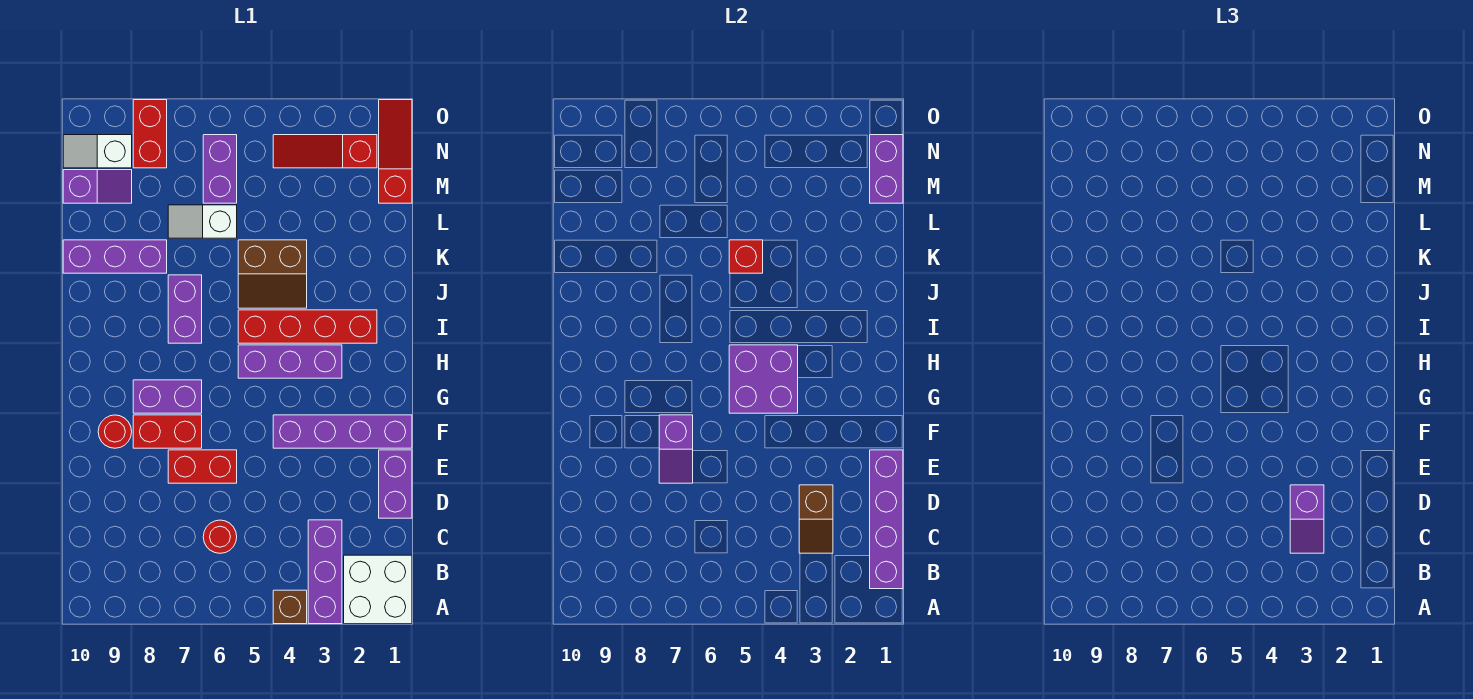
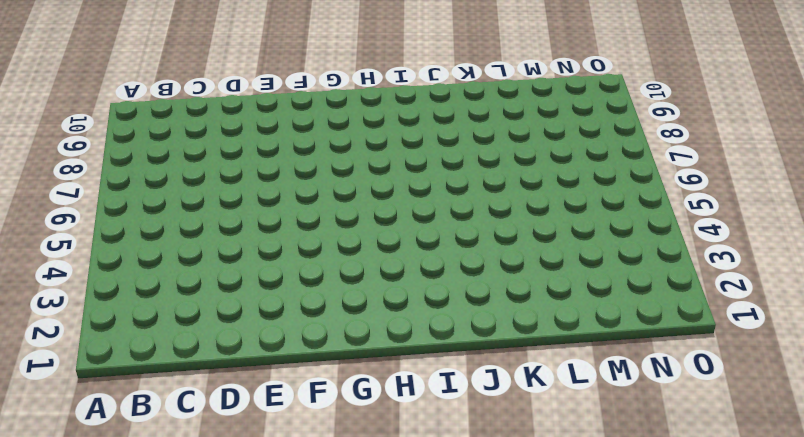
none -> white 2x2 brick [344,555,412,624]
none -> purple 1x3 brick [308,520,342,624]
none -> brown 1x1 brick [273,590,307,624]

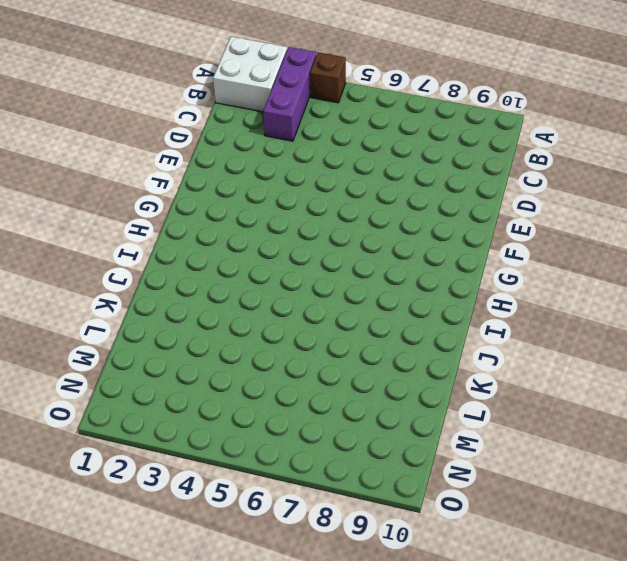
none -> red 1x1 round brick [203,520,237,553]
none -> purple 1x2 brick [379,450,412,518]
none -> red 1x2 brick [168,450,237,483]

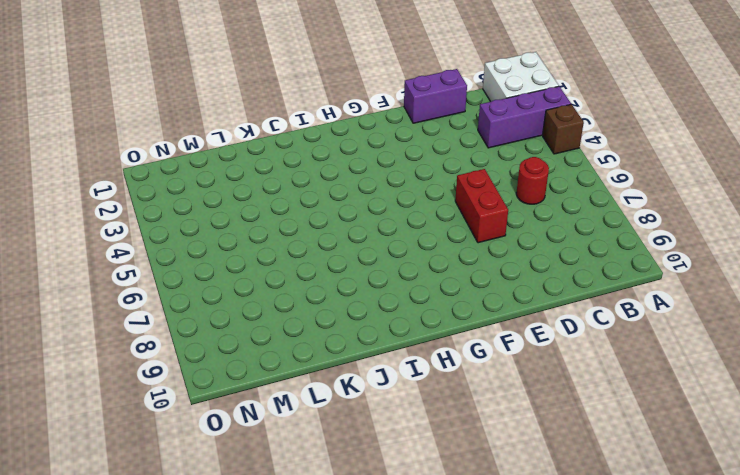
none -> purple 1x4 brick [273,415,412,448]
none -> red 1x2 brick [133,415,202,448]
none -> red 1x1 round brick [98,415,132,448]

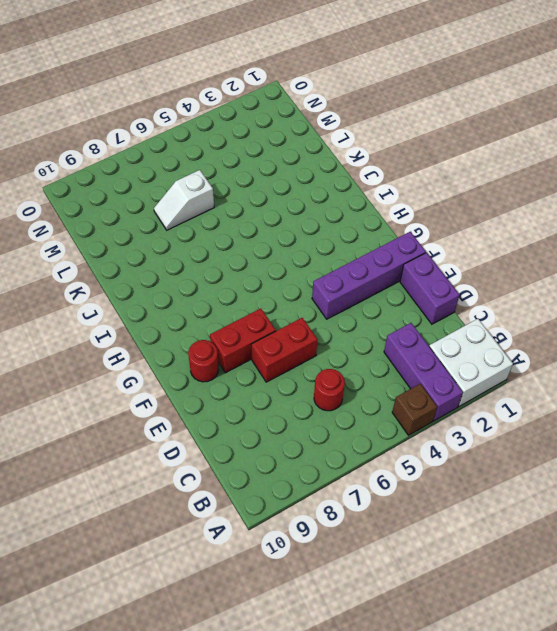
none -> purple 1x2 brick [133,380,202,413]
none -> purple 1x3 brick [238,345,342,378]
none -> red 1x4 brick [238,310,377,343]

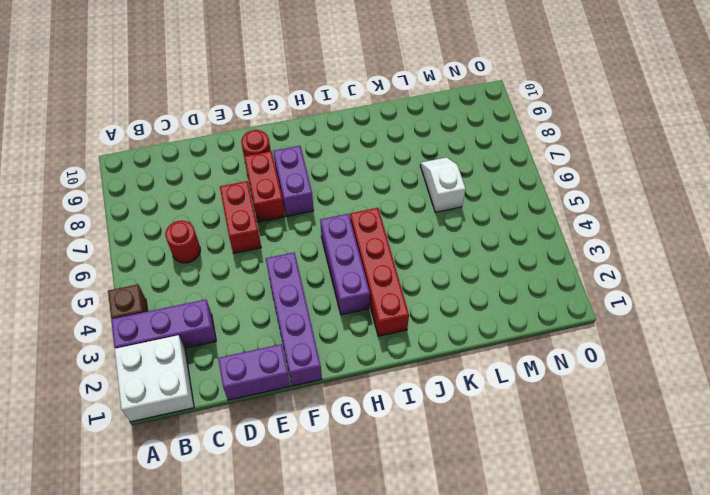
none -> purple 1x2 brick [168,275,202,343]
none -> brown 2x2 slope [238,240,307,308]
none -> purple 1x3 brick [63,240,167,273]

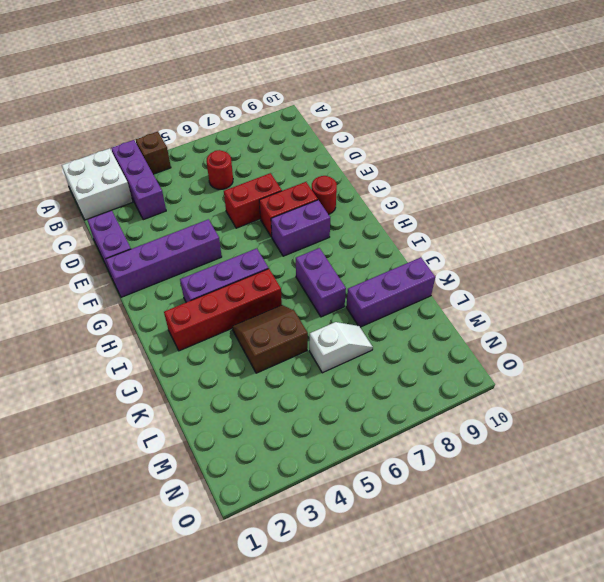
none -> red 1x3 slope [379,100,412,203]
none -> purple 1x2 brick [203,135,237,203]
none -> purple 1x2 slope [63,170,132,203]

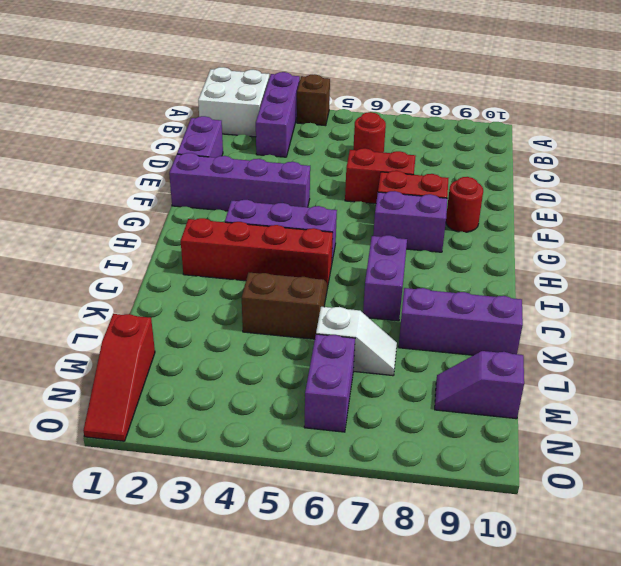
none -> red 1x3 slope [273,135,377,168]
none -> red 1x2 brick [133,100,167,168]
none -> white 1x2 slope [63,135,132,168]

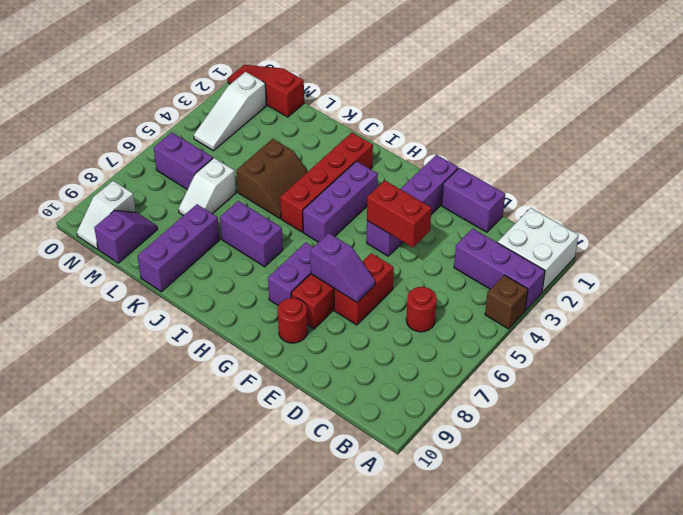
red 1x2 brick [367,181,431,247] -> red 1x2 brick moved to [133,100,167,168]
white 1x3 slope [194,72,266,151] -> red 1x3 slope [273,135,377,168]
none -> purple 1x4 brick [870,450,903,589]
none -> brown 1x2 slope [799,485,833,553]
none -> purple 2x2 brick [729,345,798,413]

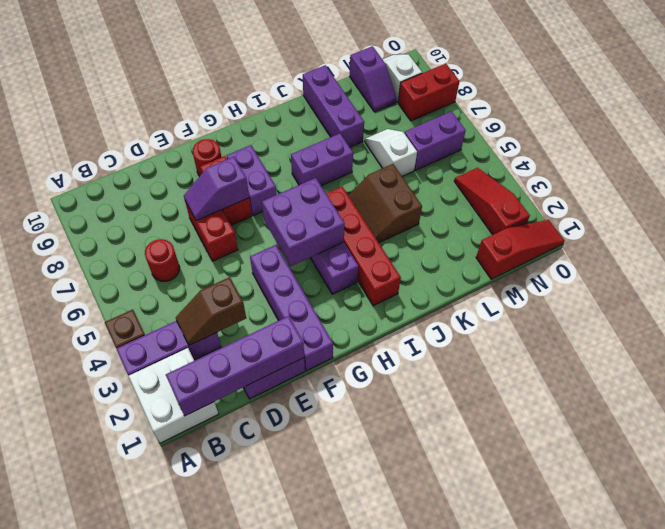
none -> red 1x1 brick [729,240,763,273]
none -> purple 1x2 brick [870,135,903,203]
none -> purple 1x2 slope [1290,485,1324,553]

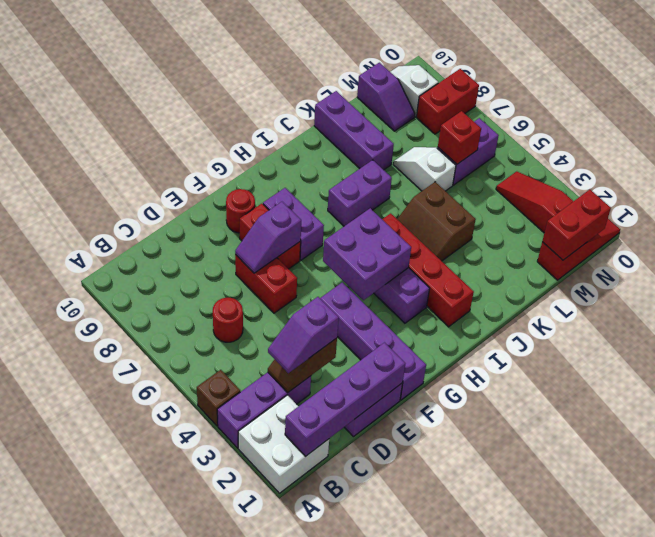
red 1x2 brick [542,190,611,260] -> purple 1x2 brick [870,135,903,203]
red 1x1 brick [438,111,481,164] -> red 1x1 brick moved to [729,240,763,273]

